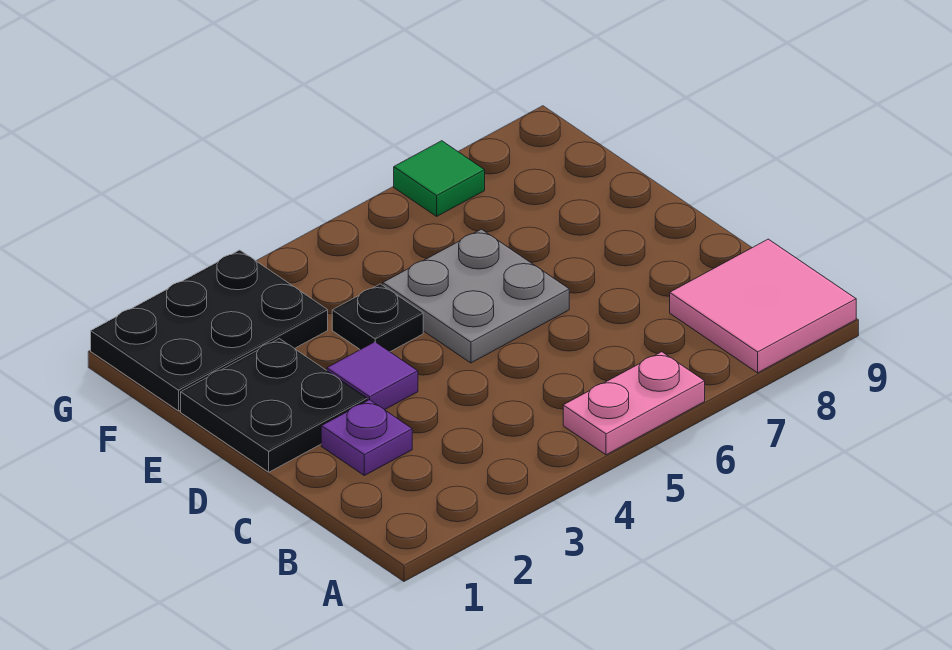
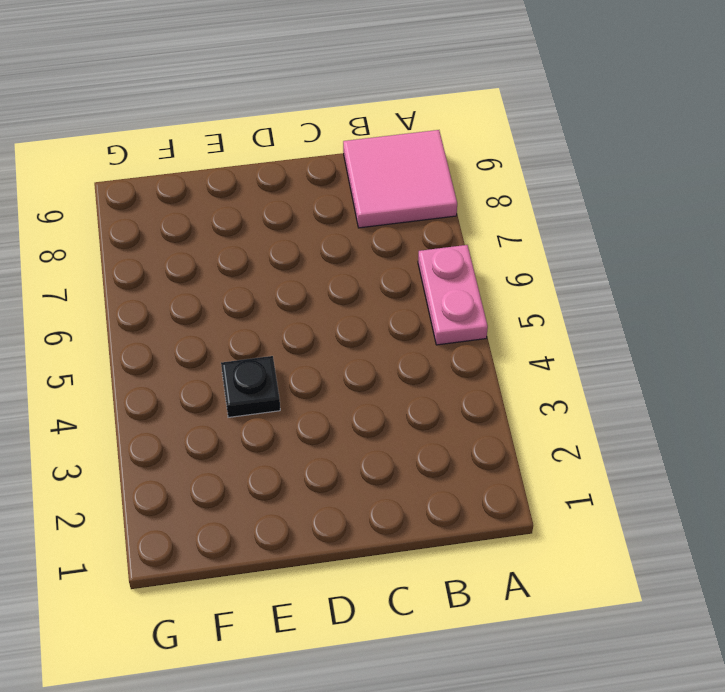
none -> purple 1x1 plate [321,400,412,475]
none -> black 2x2 plate [181,339,367,472]

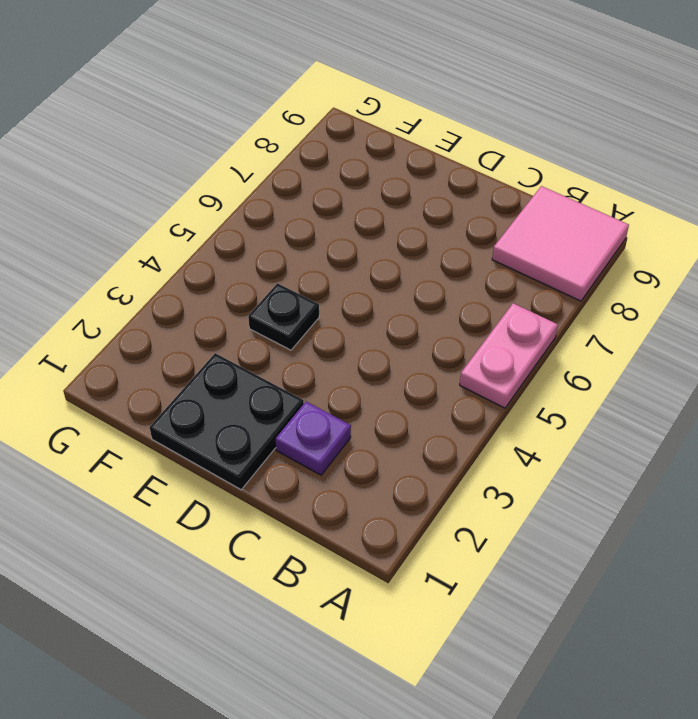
none -> purple 1x1 tile [327,342,418,410]
none -> grey 2x2 plate [383,229,569,363]

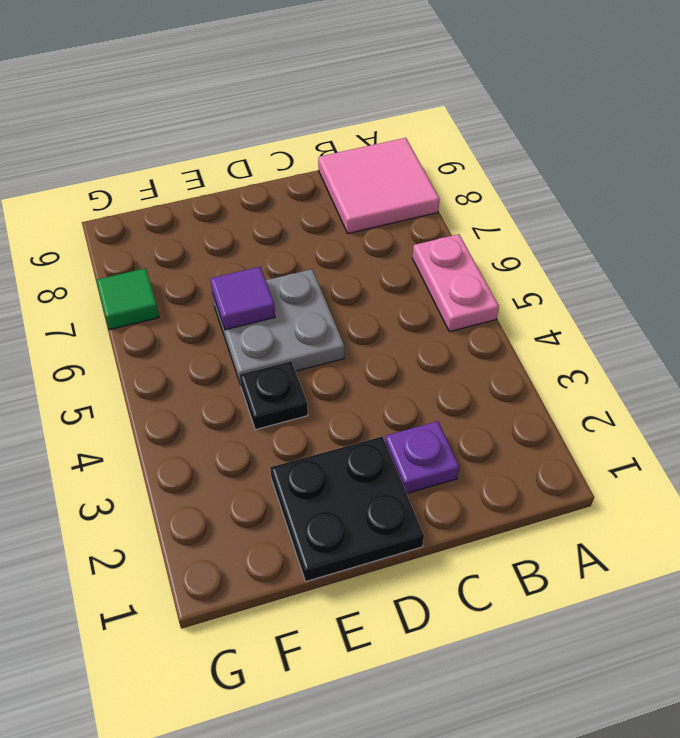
purple 1x1 tile [210,267,275,330] -> purple 1x1 tile moved to [327,342,418,410]
none -> black 2x3 plate [91,250,328,411]

